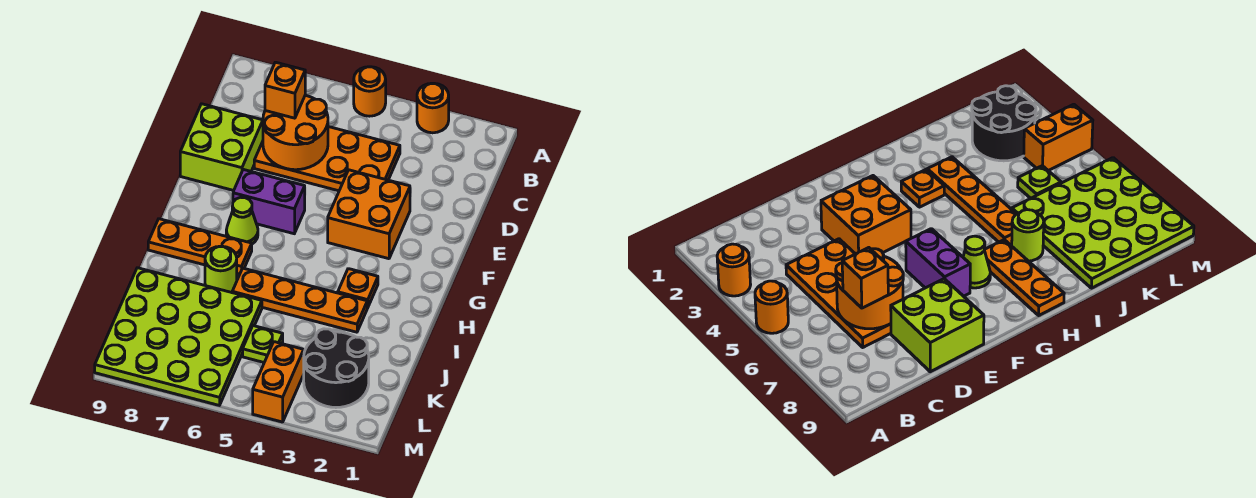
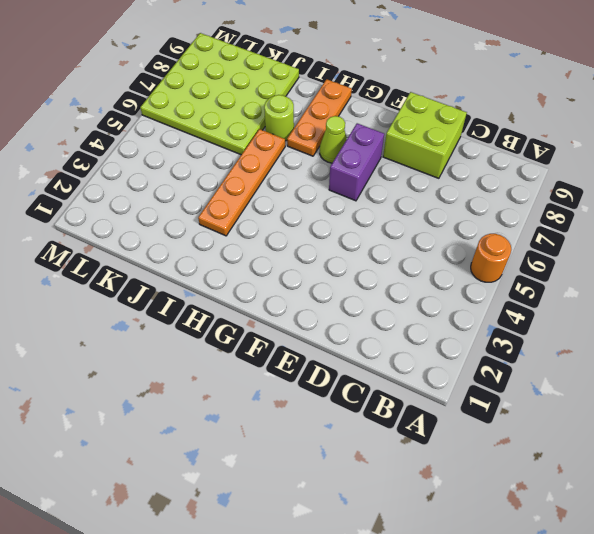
none -> orange 1x1 round brick [417,83,449,133]
none -> orange 2x4 plate [254,127,400,191]
none -> orange 2x2 brick [328,170,410,259]

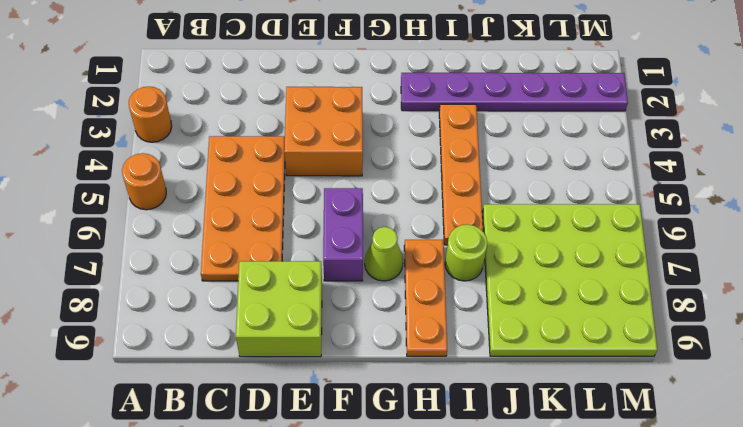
purple 1x6 plate [401,73,628,111] -> black 2x2 round brick [304,329,369,408]
none -> orange 1x1 plate [338,269,378,308]
none -> lime 1x1 plate [243,326,283,362]
none -> orange 1x2 brick [253,342,304,422]

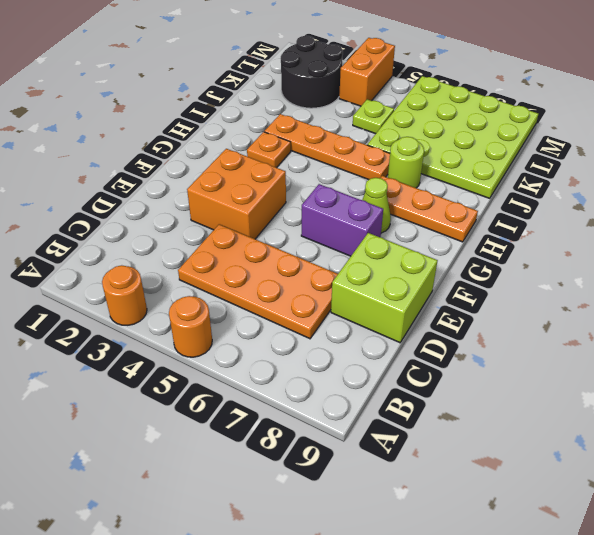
none -> orange 2x2 round brick [263,95,328,170]
none -> orange 1x1 brick [265,62,305,118]

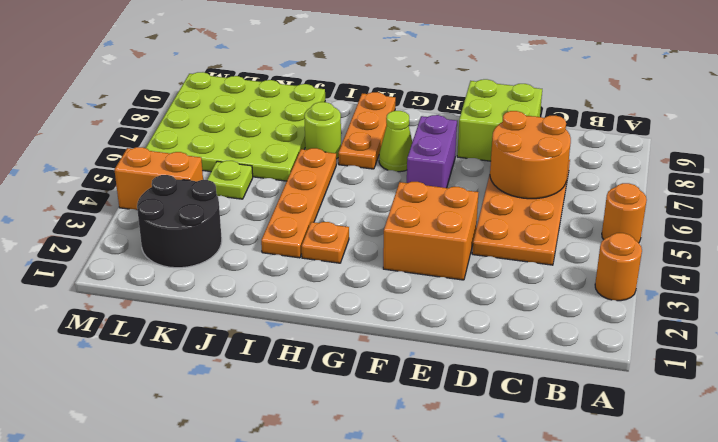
none -> orange 1x1 brick [265,62,305,118]

